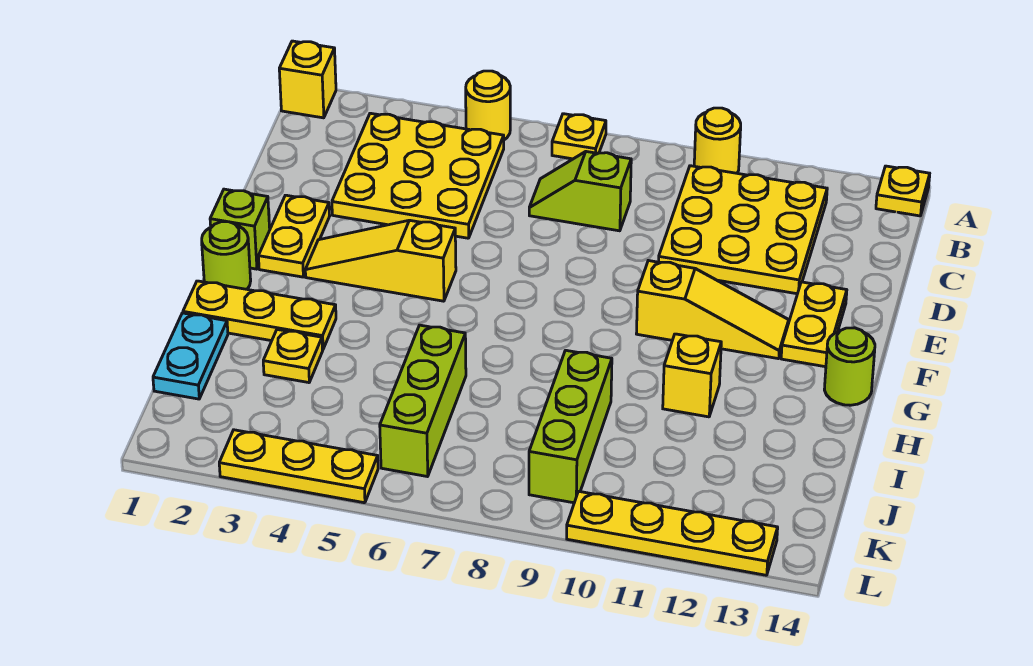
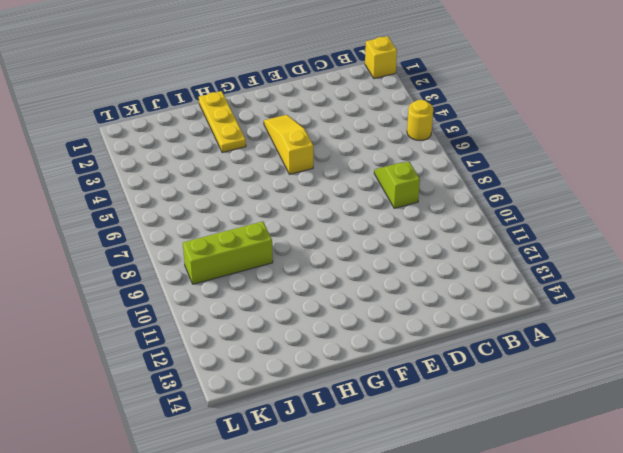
none -> yellow 1x1 plate [552,114,606,159]
none -> yellow 1x1 round brick [694,108,741,173]
none -> yellow 1x1 plate [876,166,930,216]

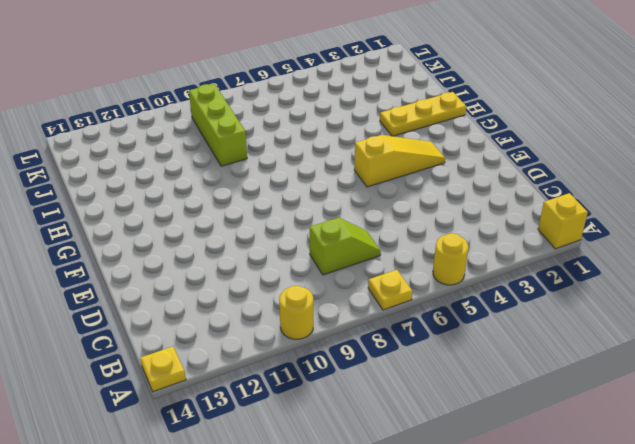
none -> yellow 3x3 plate [332,113,504,238]
none -> yellow 3x3 plate [659,166,827,294]
none -> yellow 1x2 plate [258,195,330,277]

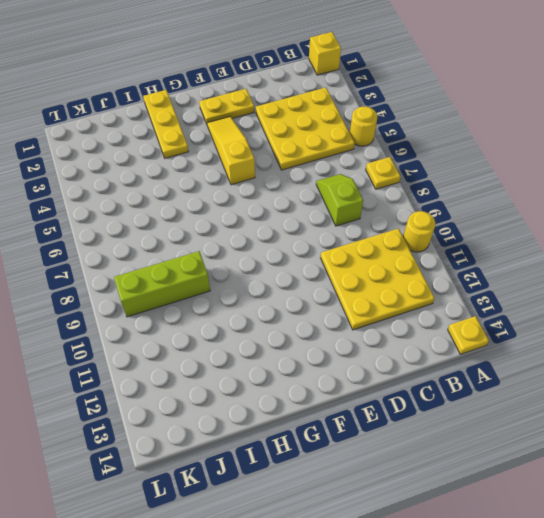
none -> yellow 1x2 plate [781,282,847,367]
none -> lime 1x1 brick [210,189,270,269]
none -> yellow 1x3 slope [636,261,789,359]

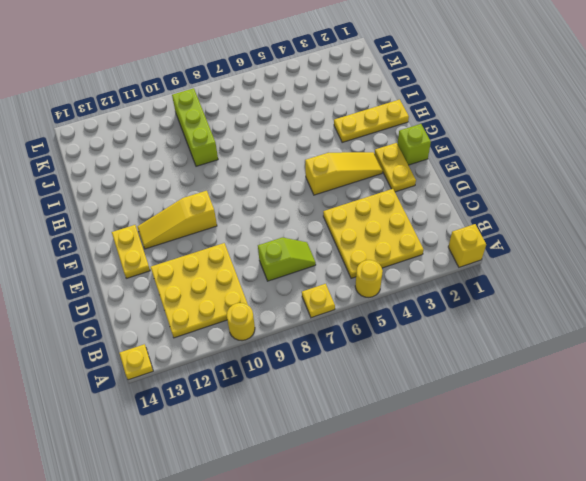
none -> lime 1x1 round brick [202,222,251,289]
none -> lime 1x1 round brick [824,328,875,405]
none -> yellow 1x1 brick [663,334,721,417]

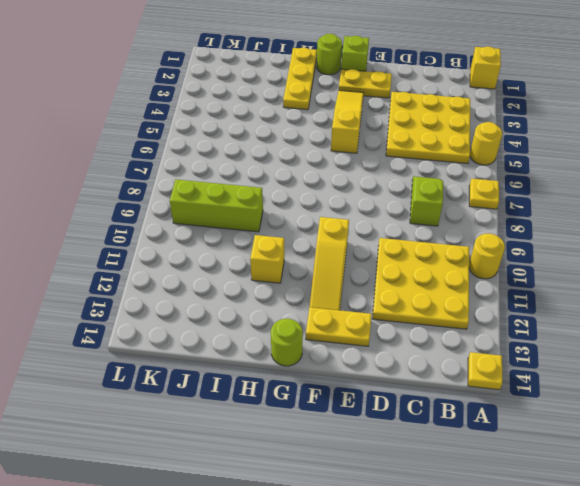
none -> cyan 1x2 plate [153,313,228,399]
none -> yellow 1x1 plate [263,330,323,383]
none -> lime 1x3 brick [380,325,466,477]

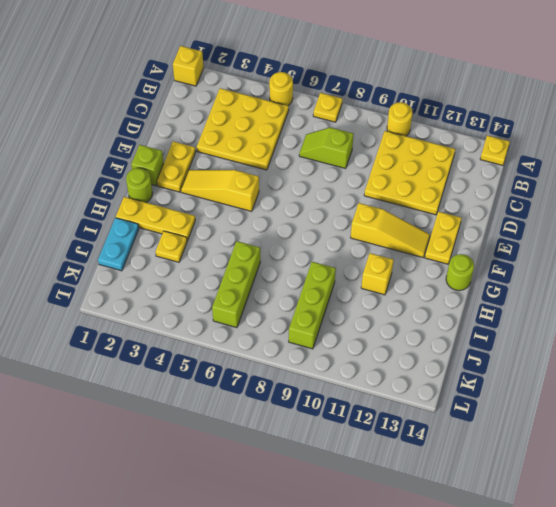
none -> yellow 1x3 plate [219,430,378,503]
none -> yellow 1x4 plate [567,491,778,575]

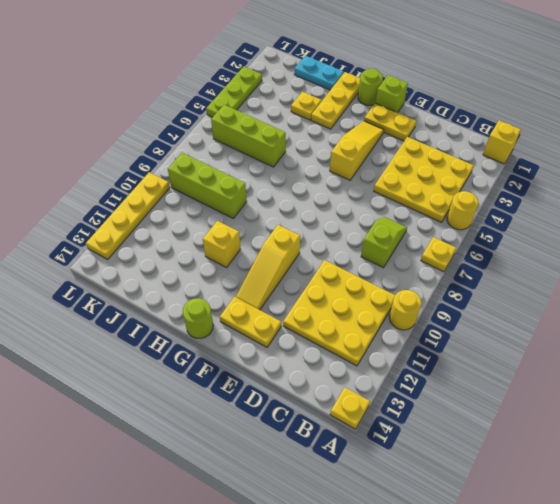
lime 1x3 plate [206,66,262,117] -> yellow 1x3 plate [219,430,378,503]

